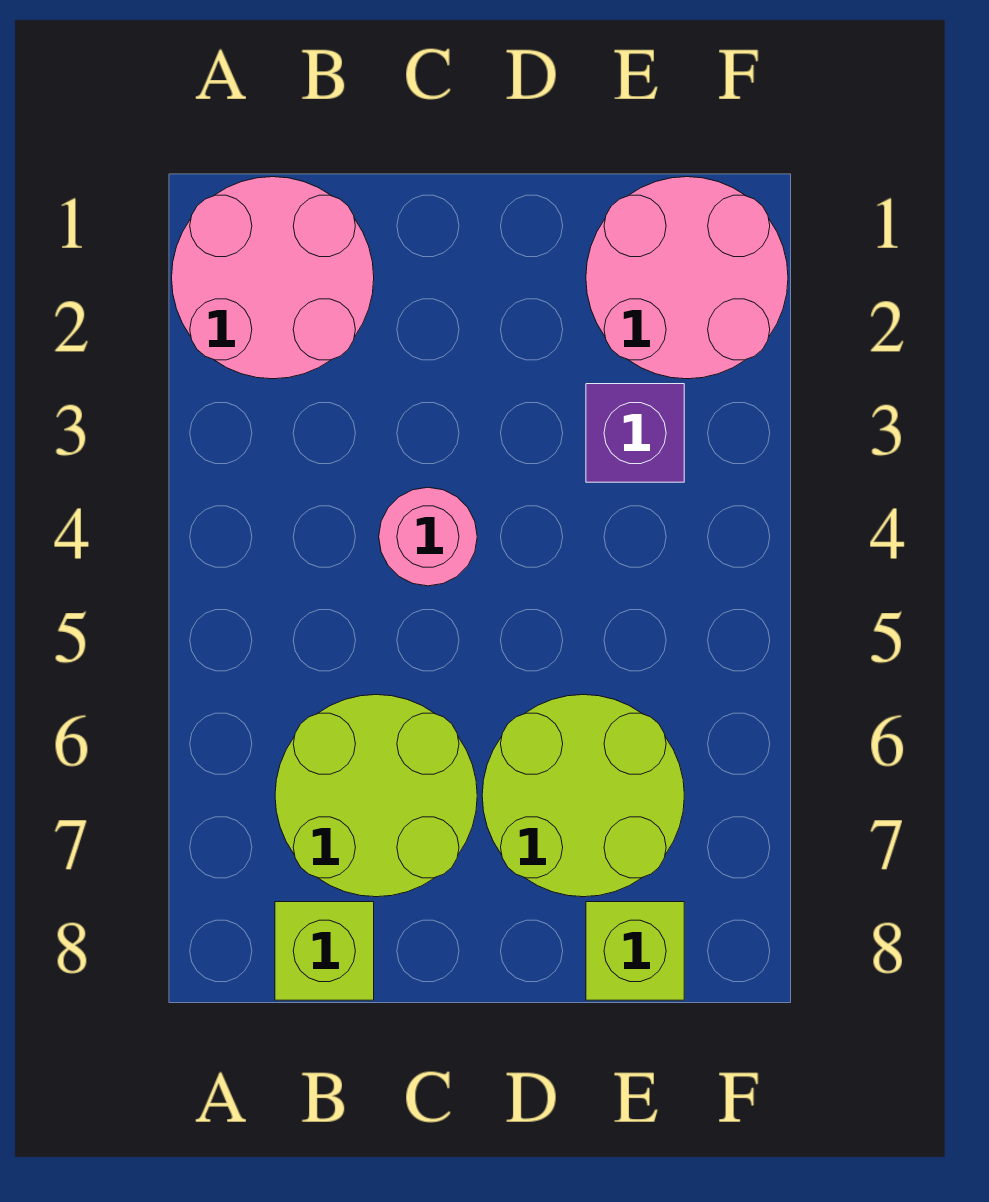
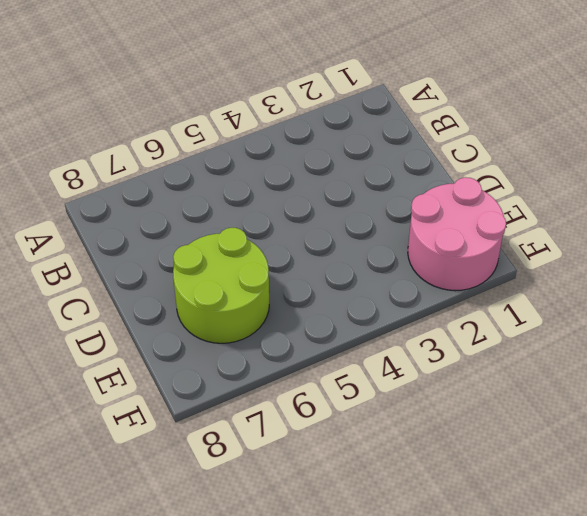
none -> pink 2x2 round brick [172,177,374,379]
none -> lime 2x2 round brick [275,695,477,897]

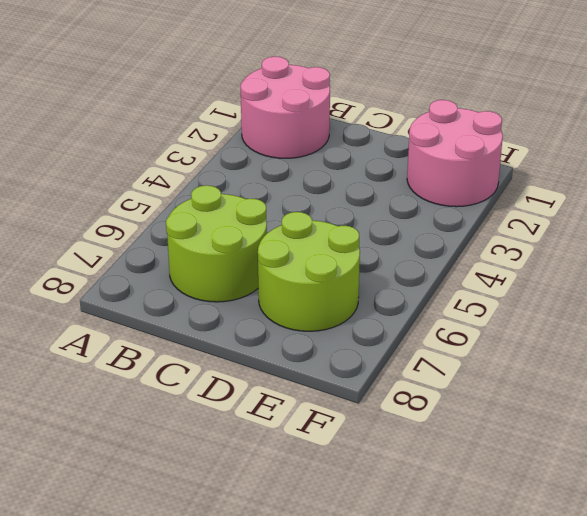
none -> lime 1x1 brick [275,902,374,1000]
none -> pink 1x1 round brick [379,487,477,586]

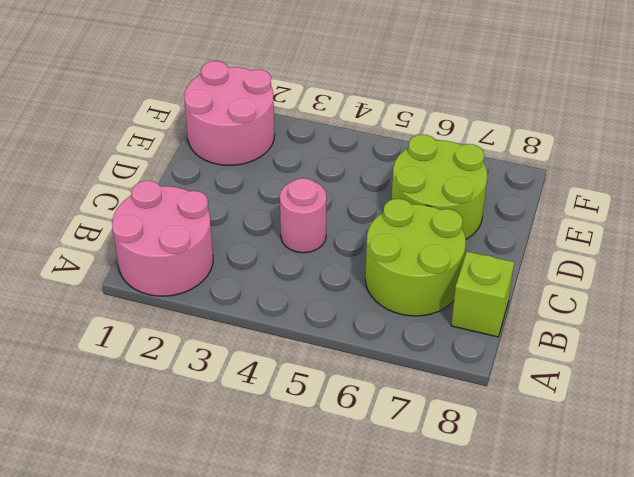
none -> purple 1x1 brick [586,384,684,482]
none -> lime 1x1 brick [586,902,684,1000]

